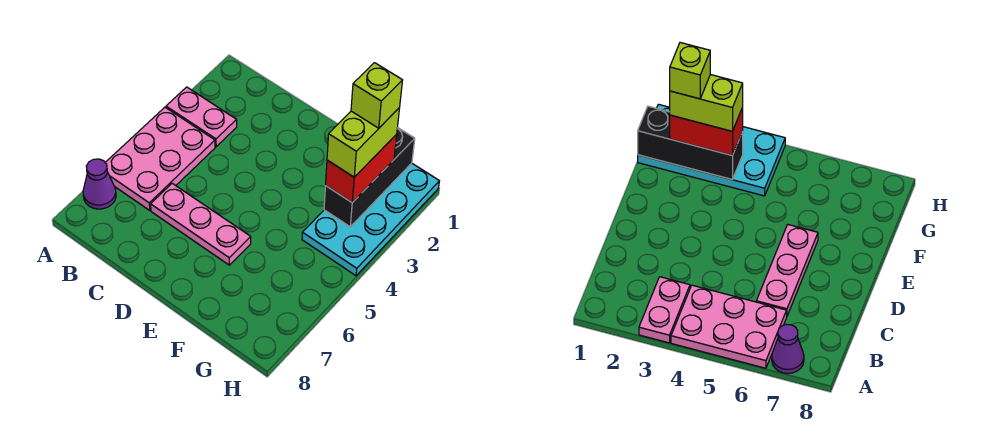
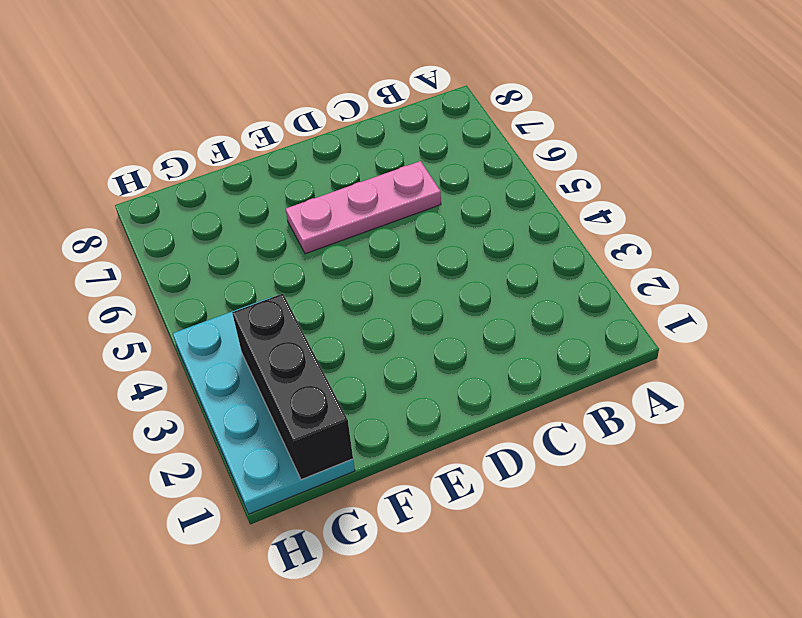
none -> pink 1x2 plate [166,87,237,147]
none -> pink 2x3 plate [105,107,215,210]

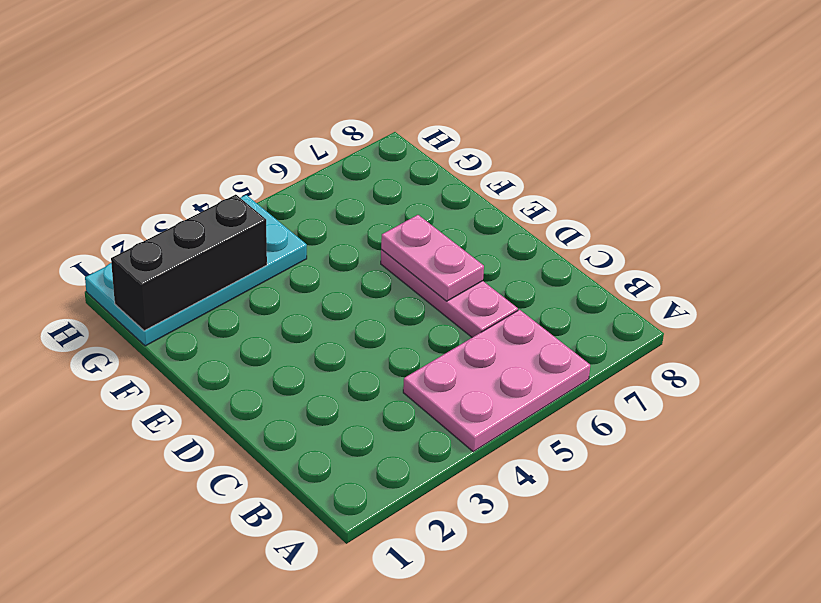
pink 1x2 plate [381,215,484,301] -> pink 1x2 plate moved to [166,87,237,147]
none -> purple 1x1 cone [83,159,116,209]
none -> red 1x2 brick [326,134,397,202]

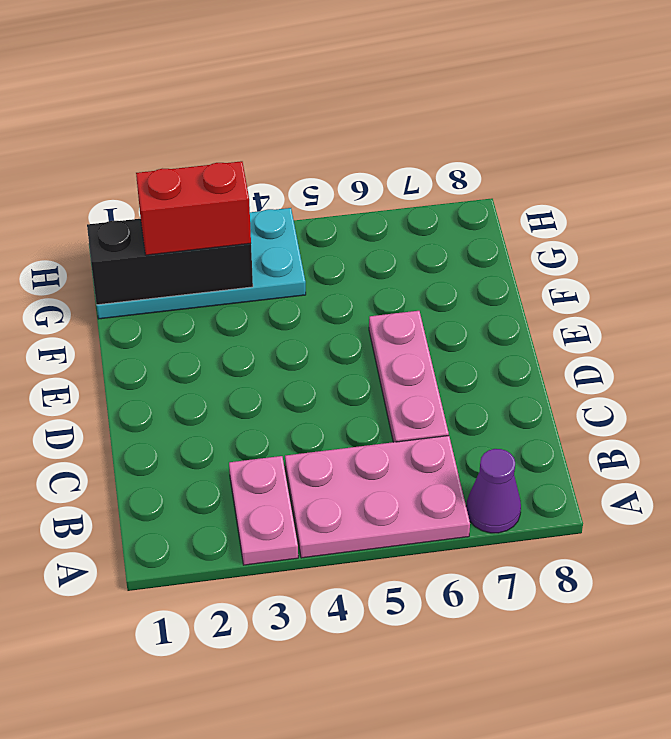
none -> lime 1x2 brick [327,108,400,177]
none -> lime 1x1 brick [351,63,403,128]

